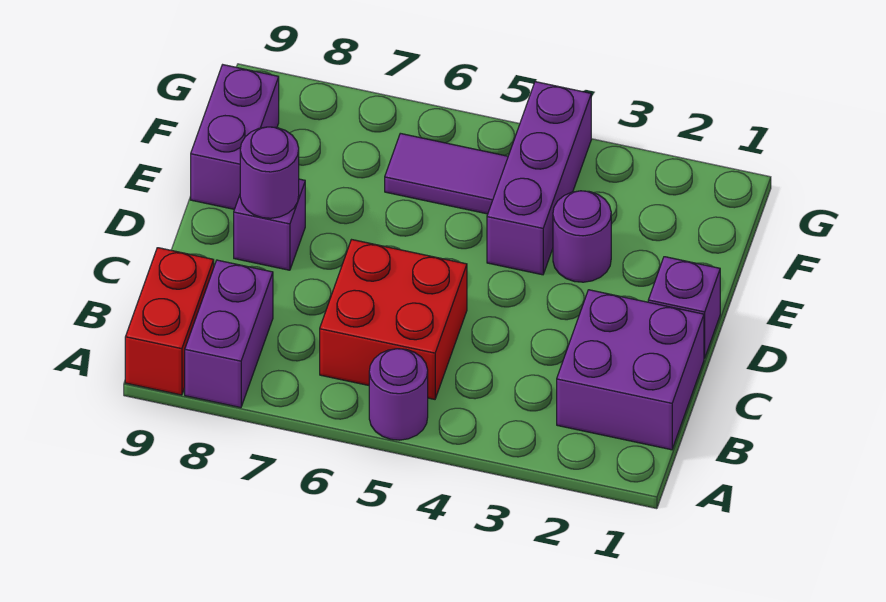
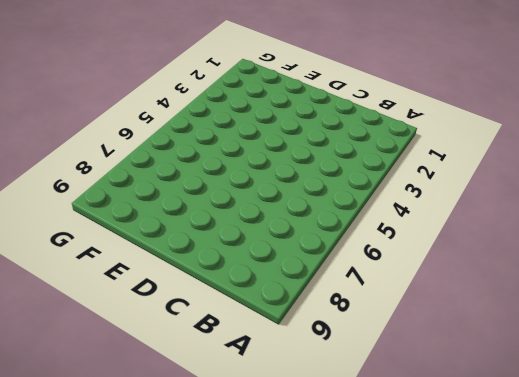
none -> purple 1x1 round brick [369,349,428,440]
none -> purple 1x2 brick [185,260,273,408]
none -> red 1x2 brick [125,248,214,395]

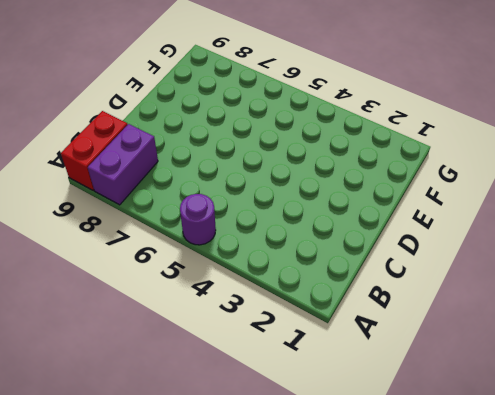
none -> purple 2x2 brick [557,290,704,450]
none -> red 2x2 brick [320,240,467,399]
none -> purple 1x1 brick [648,257,720,358]

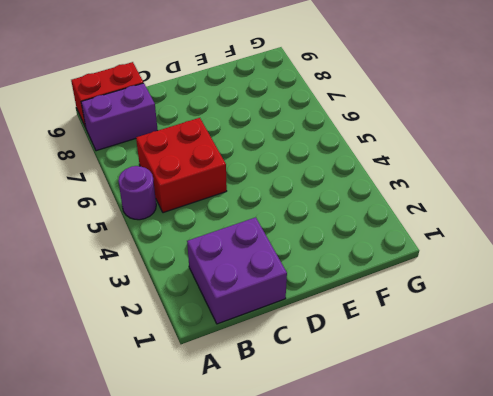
none -> purple 1x1 brick [648,257,720,358]
none -> purple 1x1 brick [234,179,305,270]
none -> purple 1x1 round brick [553,191,611,282]

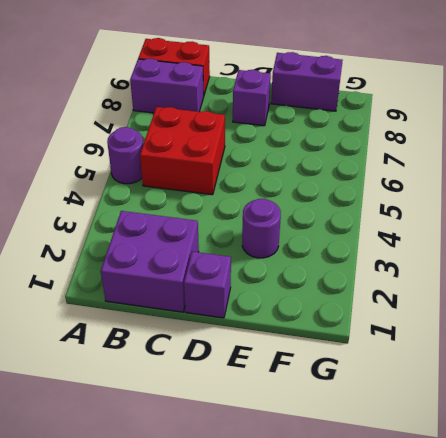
none -> purple 1x3 brick [487,82,591,275]
none -> purple 1x2 tile [385,133,508,214]
none -> purple 1x1 round brick [240,127,299,218]

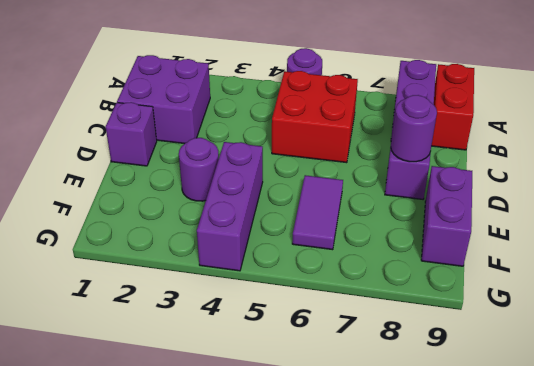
purple 1x2 tile [292,175,343,250] -> purple 1x2 tile turned to [385,133,508,214]

